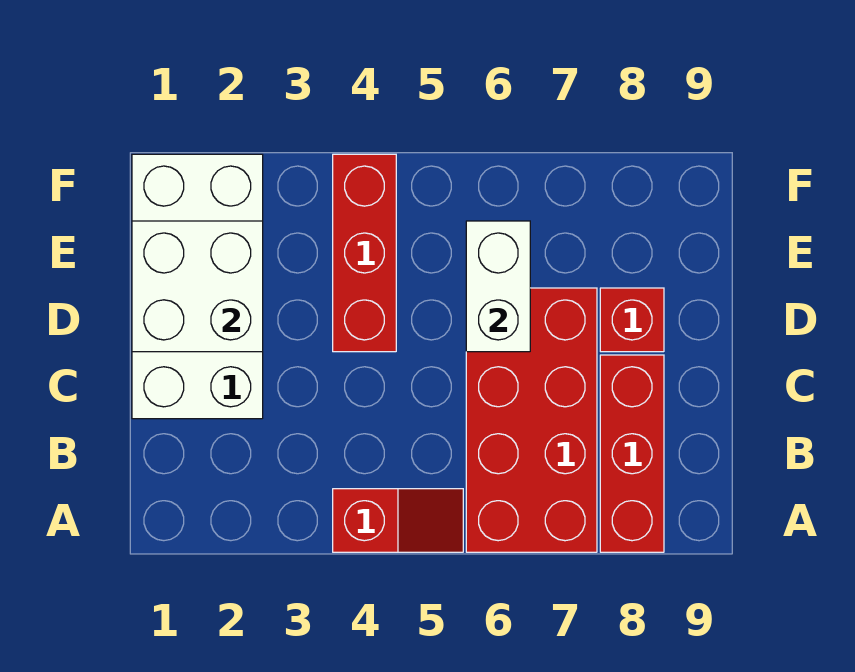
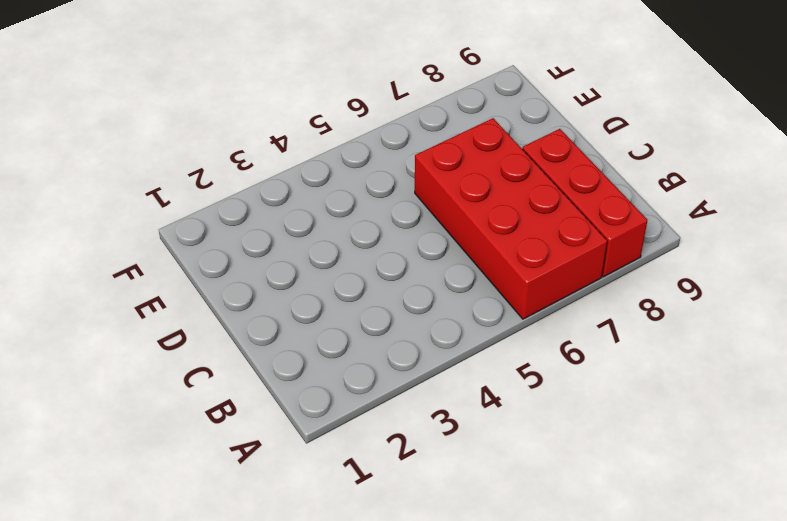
none -> red 1x2 slope [333,489,463,552]
none -> white 2x4 brick [132,154,263,419]

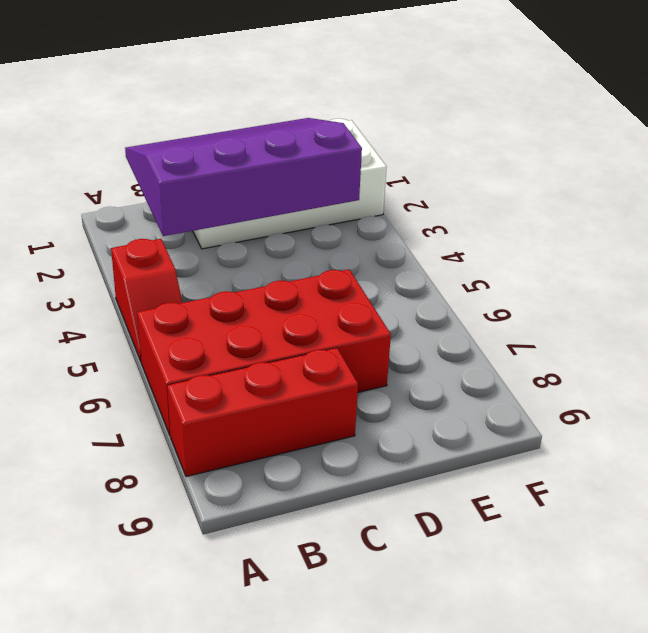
purple 3x4 slope [125,118,362,236] -> white 2x2 brick [132,221,263,352]
none -> red 1x3 brick [333,154,396,352]
none -> red 1x1 brick [600,288,664,352]

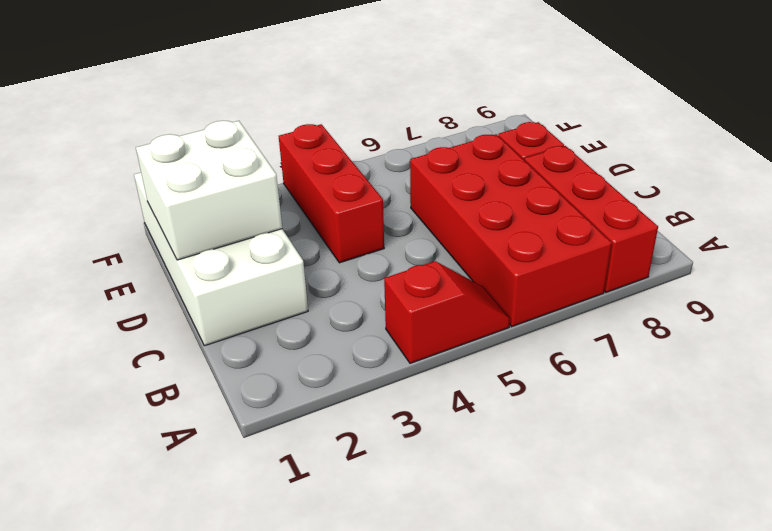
none -> white 1x2 brick [466,221,530,352]

